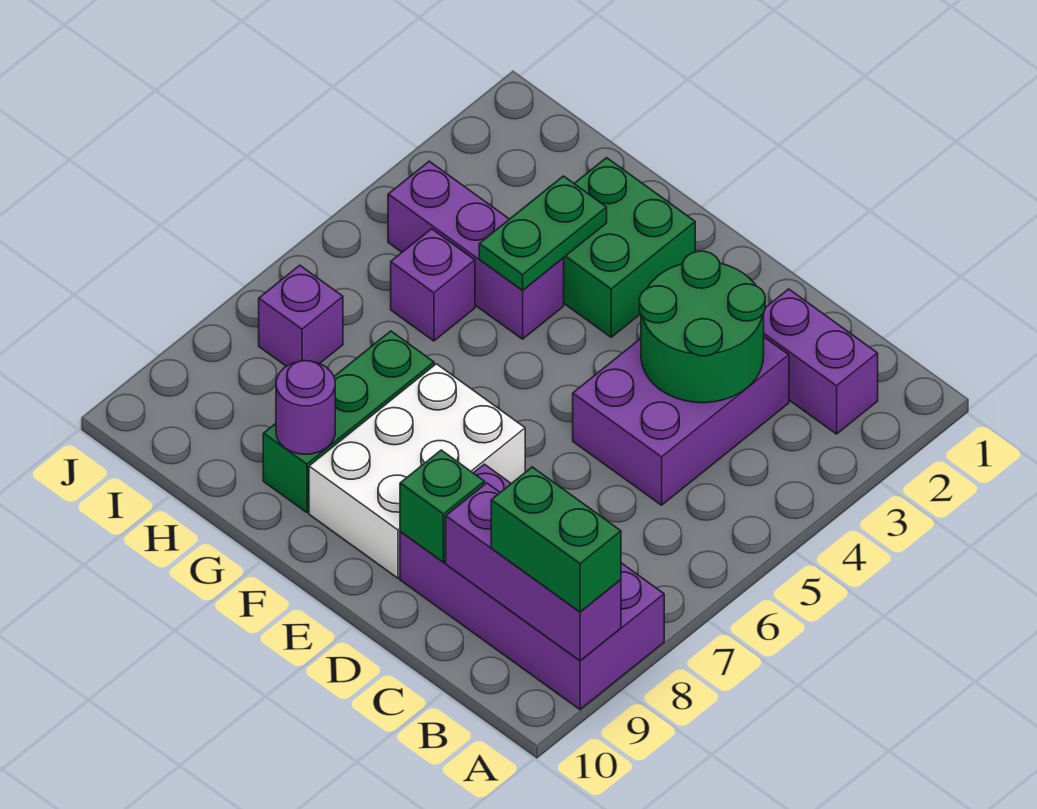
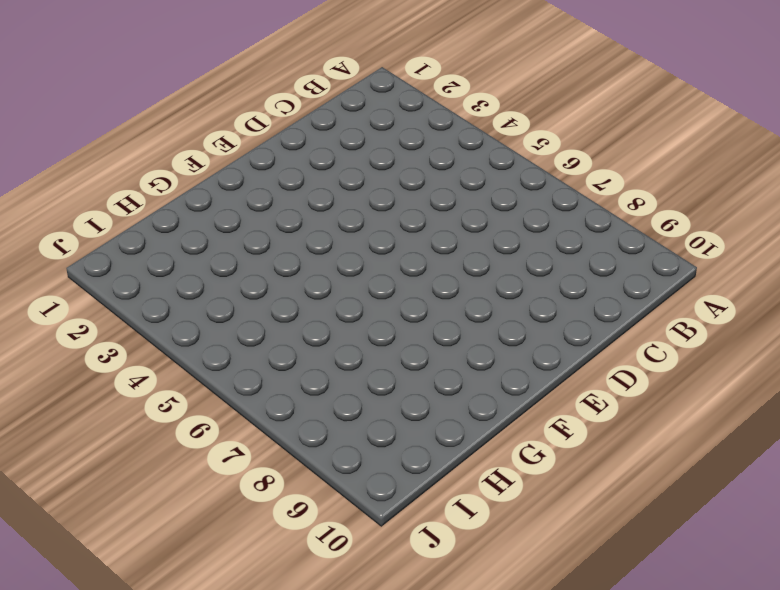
none -> purple 2x4 brick [400,464,664,710]
none -> purple 1x2 brick [764,289,878,434]
none -> purple 2x3 brick [573,337,789,505]

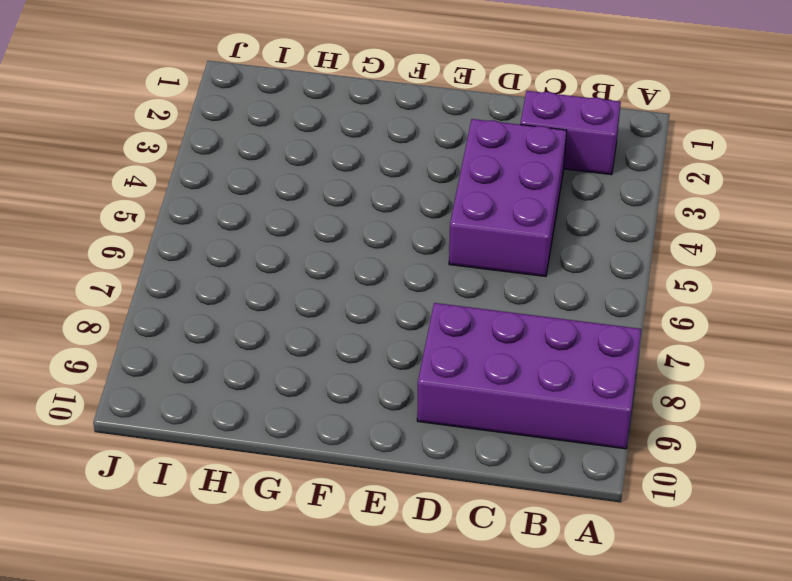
none -> white 2x3 brick [309,364,525,578]
none -> green 2x2 brick [564,158,695,337]
none -> purple 1x3 brick [388,161,564,339]

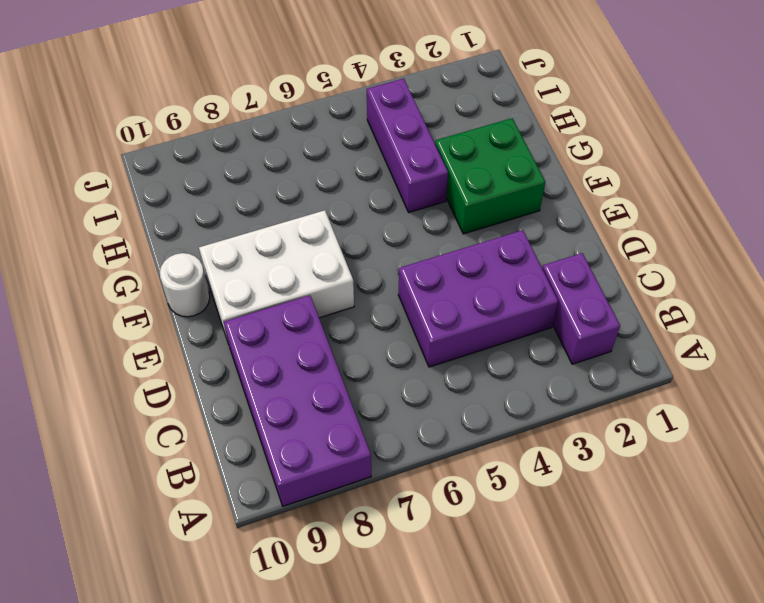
white 1x1 round brick [160,253,210,317] -> none
none -> green 1x3 brick [263,331,434,513]
none -> purple 1x1 brick [391,229,475,341]
none -> purple 1x1 brick [259,265,343,366]

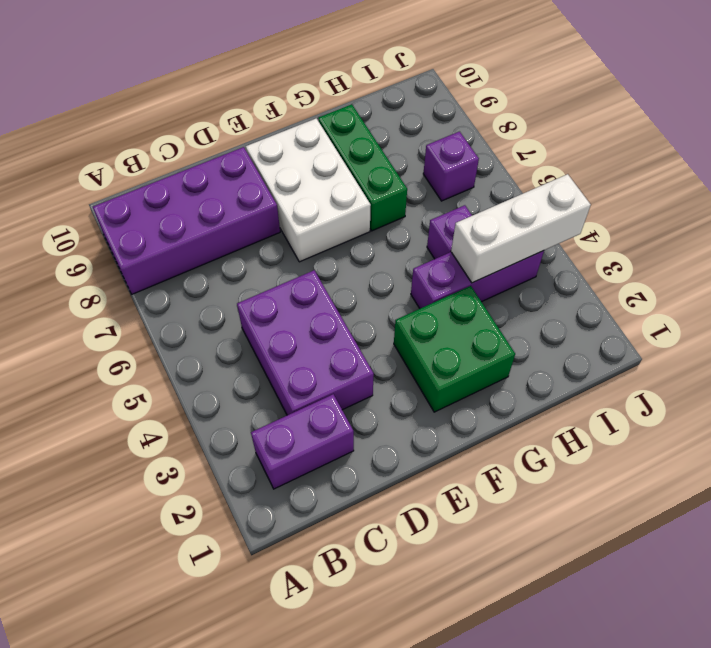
white 1x3 brick [451,174,591,283] -> none
none -> purple 1x3 brick [446,483,621,661]
none -> green 2x2 round brick [639,251,765,403]
none -> green 1x1 brick [400,450,485,562]

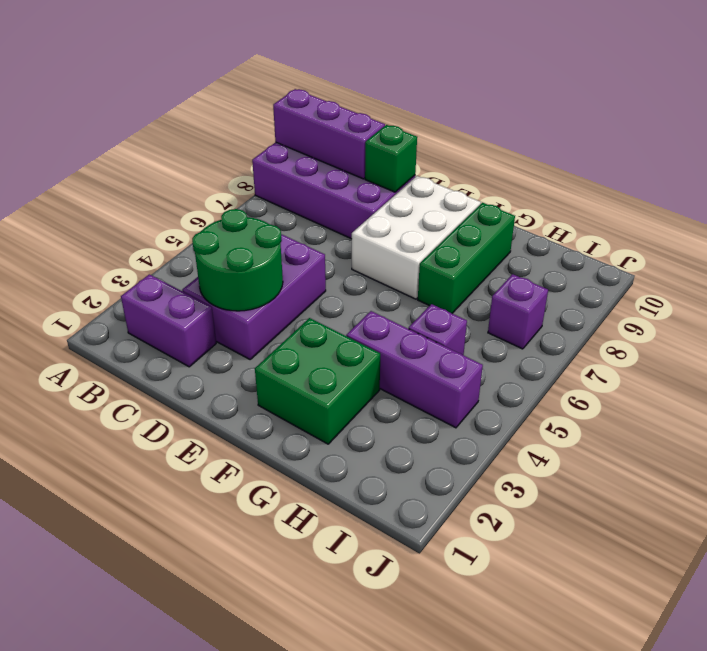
none -> green 1x2 plate [479,176,607,290]
none -> purple 1x1 round brick [276,361,335,454]
none -> green 1x2 brick [491,467,621,612]

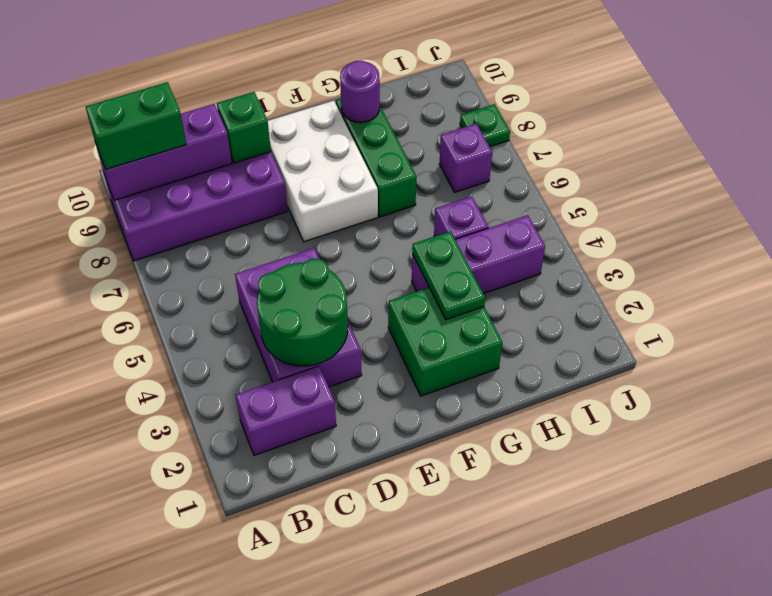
green 1x1 plate [460,104,510,147] -> none

